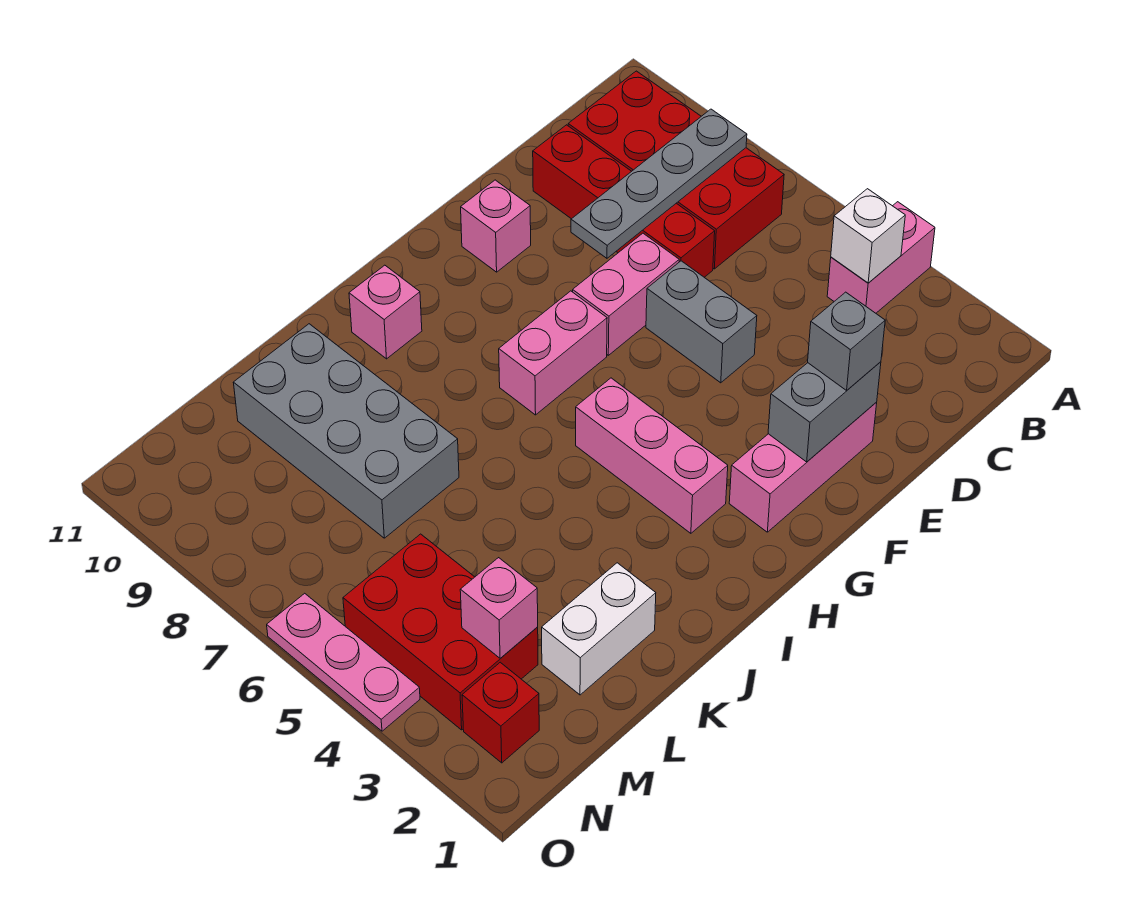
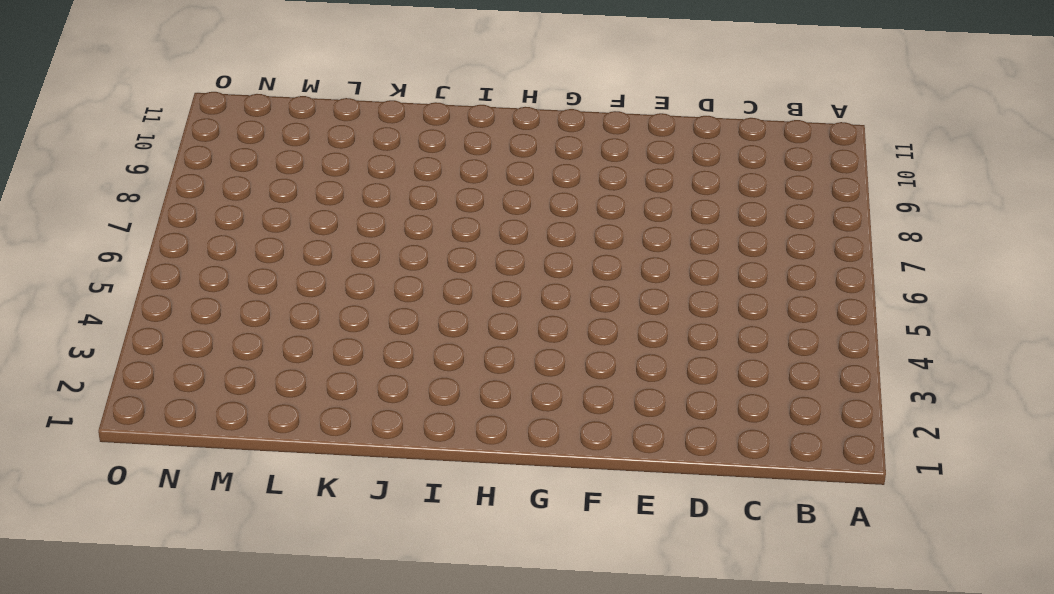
none -> pink 1x2 brick [827,202,935,313]
none -> red 2x4 brick [568,71,784,269]
none -> red 1x4 brick [533,125,715,277]

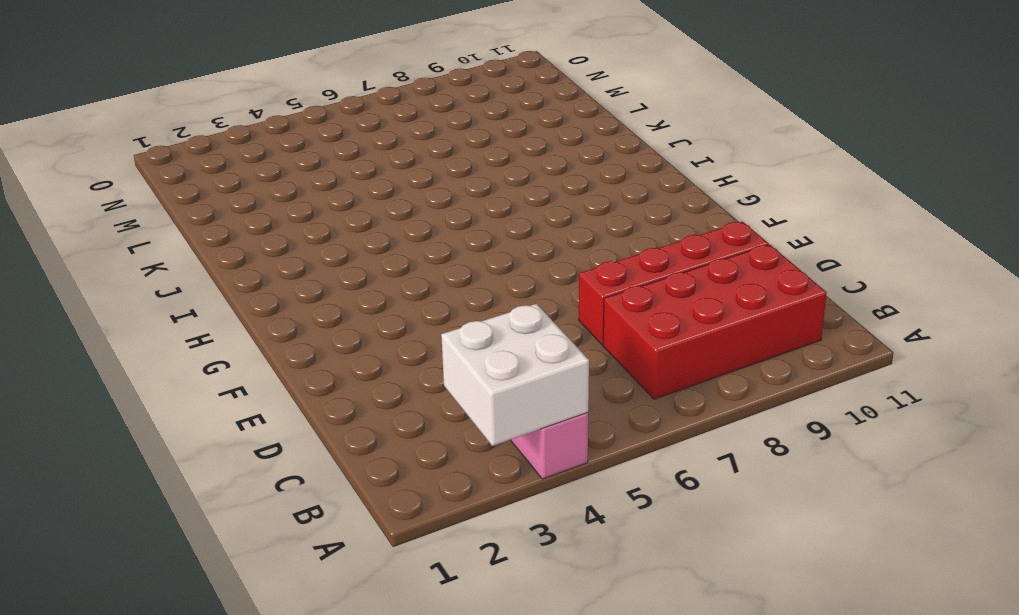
white 2x2 brick [441,304,589,446] -> white 1x1 brick [831,189,905,283]
none -> pink 1x3 brick [729,402,877,532]
none -> grey 1x2 brick [646,261,757,383]
none -> pink 1x2 brick [573,233,679,355]

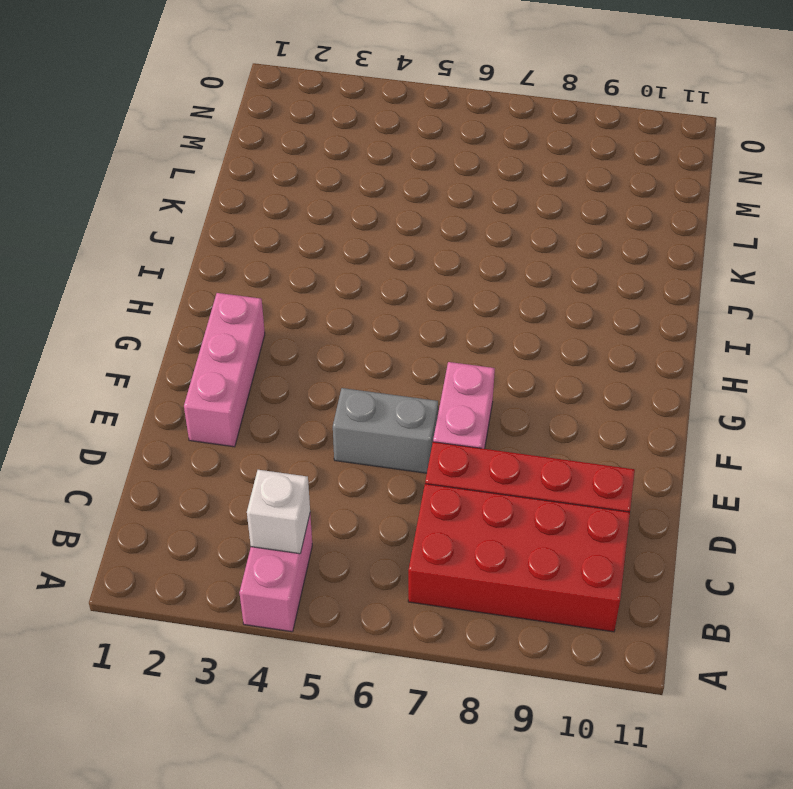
none -> pink 1x1 brick [461,180,531,272]
none -> pink 1x2 brick [499,291,607,415]
none -> pink 1x3 brick [576,378,728,533]

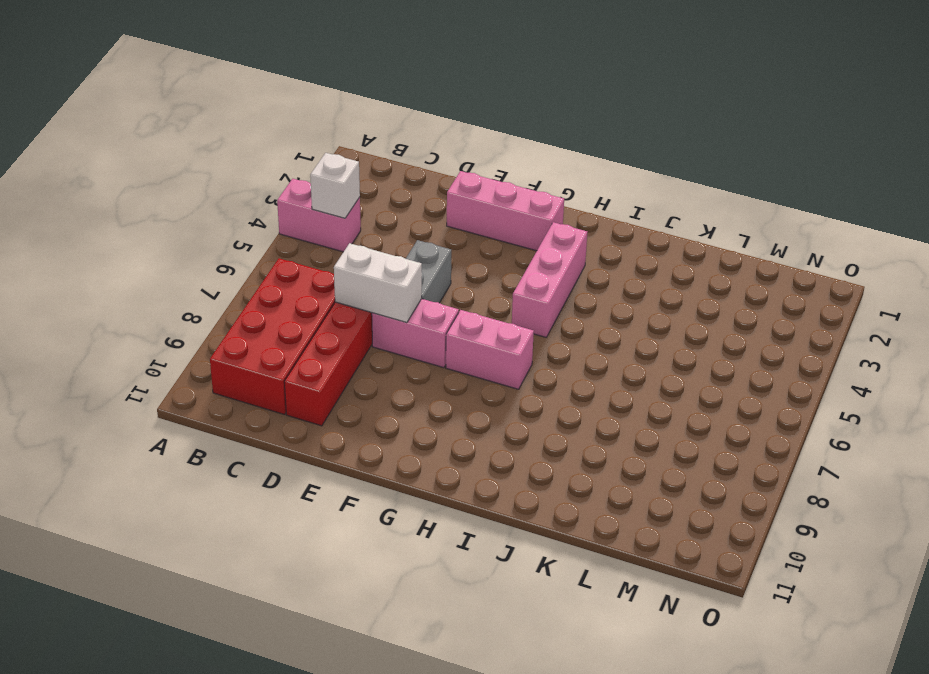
white 1x2 brick [334,243,422,323] -> white 1x2 brick moved to [542,563,656,695]
none -> pink 1x1 brick [461,180,531,272]
none -> pink 1x1 brick [349,265,422,359]
none -> grey 2x4 brick [233,324,459,538]

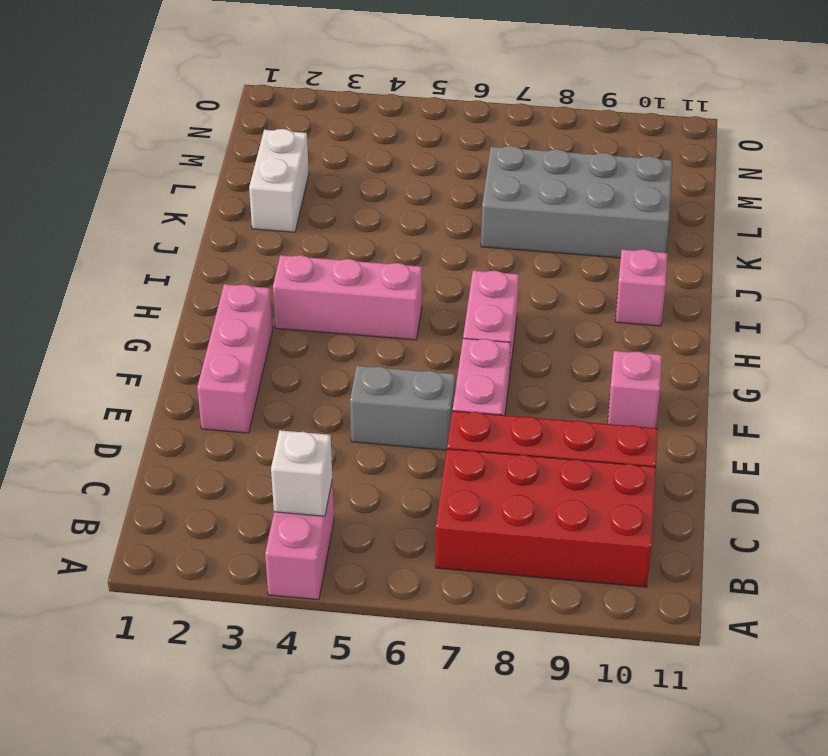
none -> red 2x3 brick [343,534,538,730]
none -> red 1x1 brick [462,662,539,763]
none -> pink 1x3 plate [267,593,420,731]

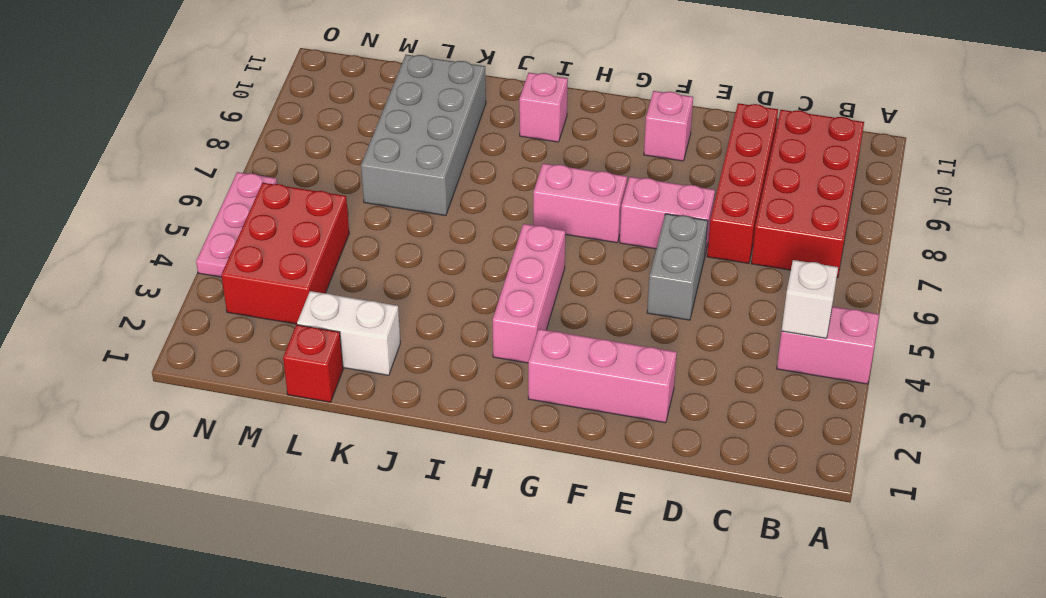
red 1x1 brick [283,325,343,402] -> red 1x1 brick moved to [462,662,539,763]
none -> grey 1x4 plate [571,109,747,258]
none -> grey 1x2 brick [768,362,881,462]
none -> pink 1x1 brick [460,558,538,658]

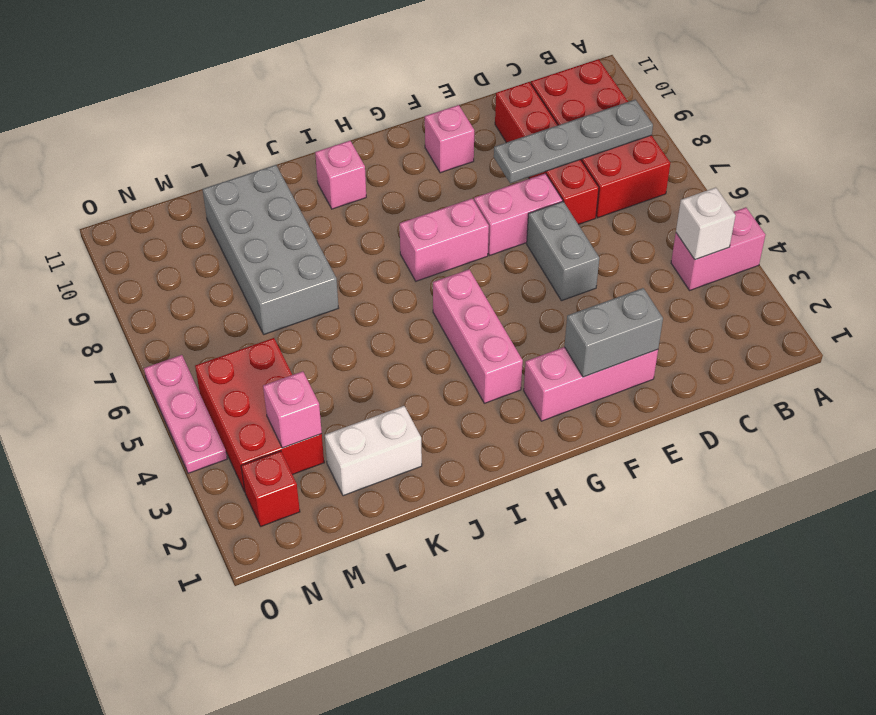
none -> grey 1x1 brick [808,292,885,390]

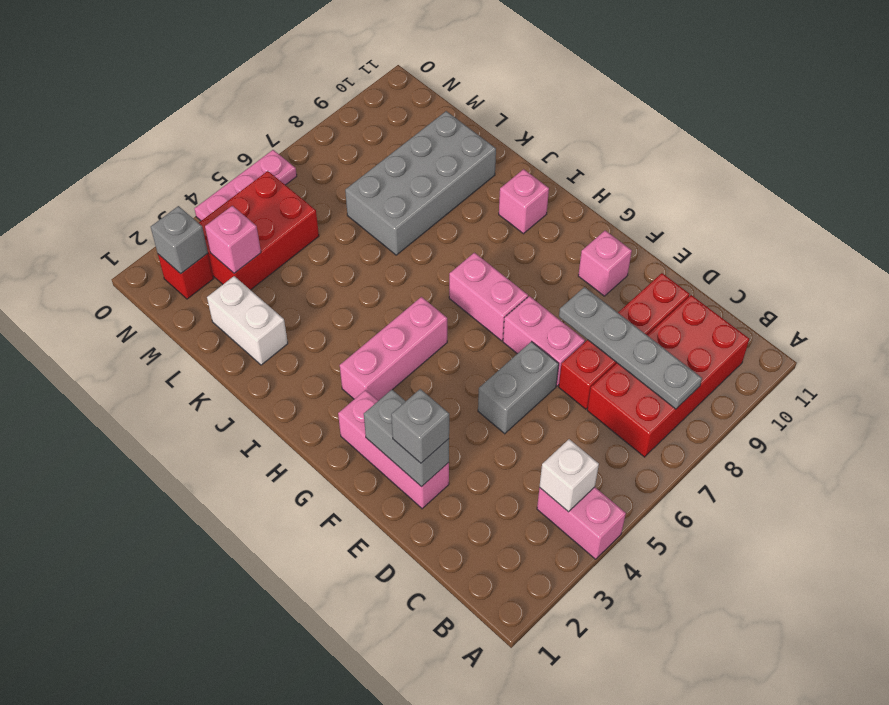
grey 1x1 brick [151,206,208,274] -> none

